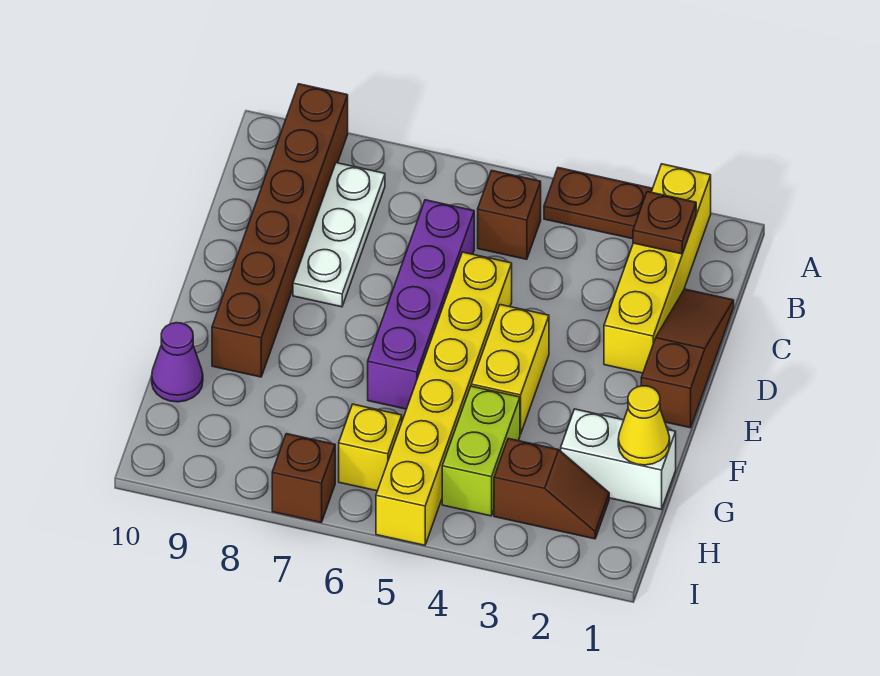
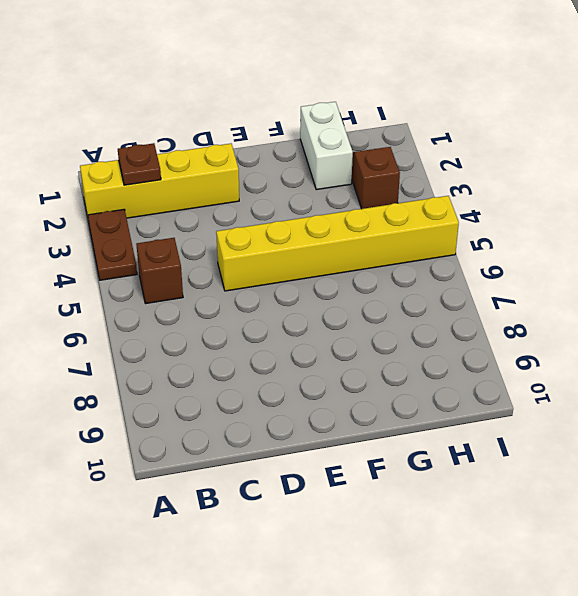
none -> brown 1x6 brick [212,84,348,377]
none -> white 1x3 plate [293,163,385,307]
none -> brown 1x3 slope [641,289,734,428]

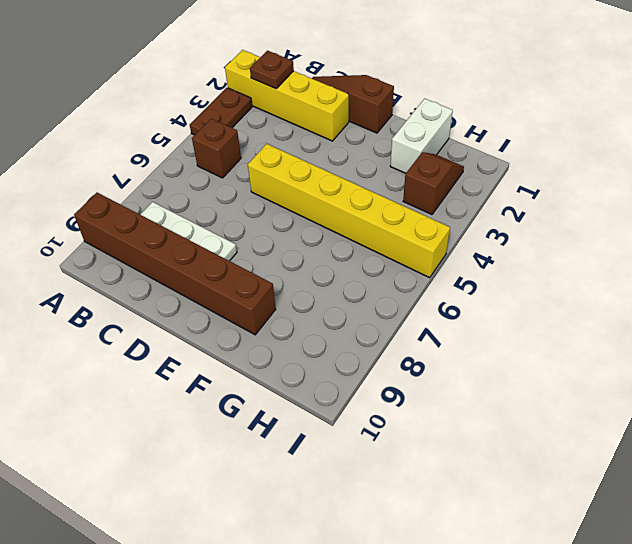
none -> purple 1x4 brick [368,200,474,409]
none -> yellow 1x2 brick [471,305,549,434]
none -> lime 1x2 brick [442,386,520,516]

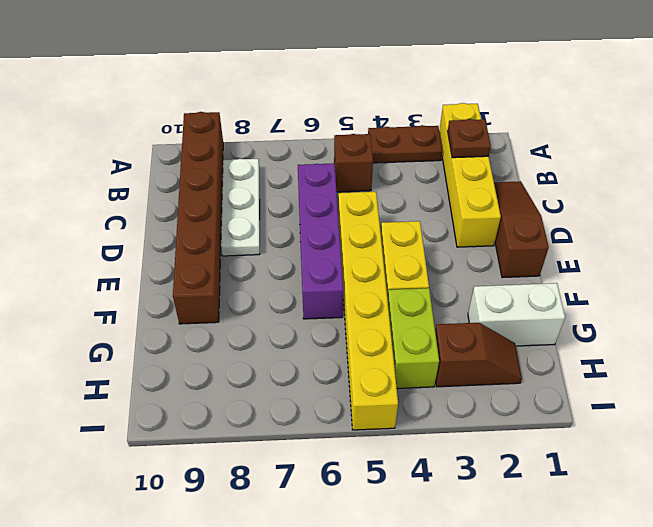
none -> purple 1x1 cone [152,323,203,402]
none -> yellow 1x1 brick [339,404,402,491]
none -> brown 1x1 brick [272,434,335,522]

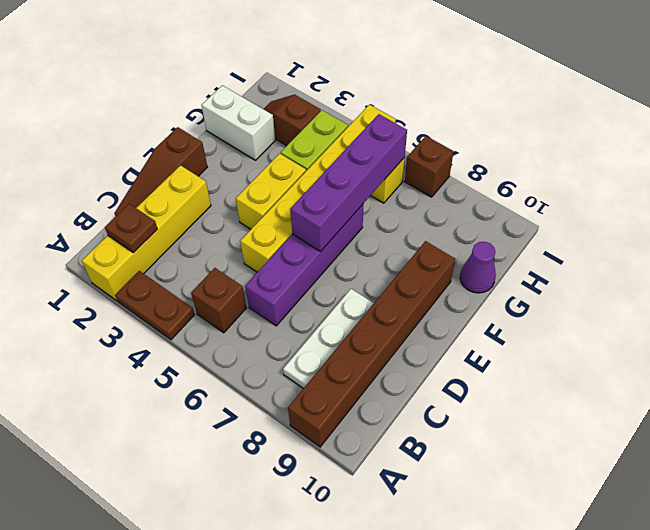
purple 1x4 brick [290,114,407,252] -> none
none -> yellow 1x1 cone [618,386,670,465]

